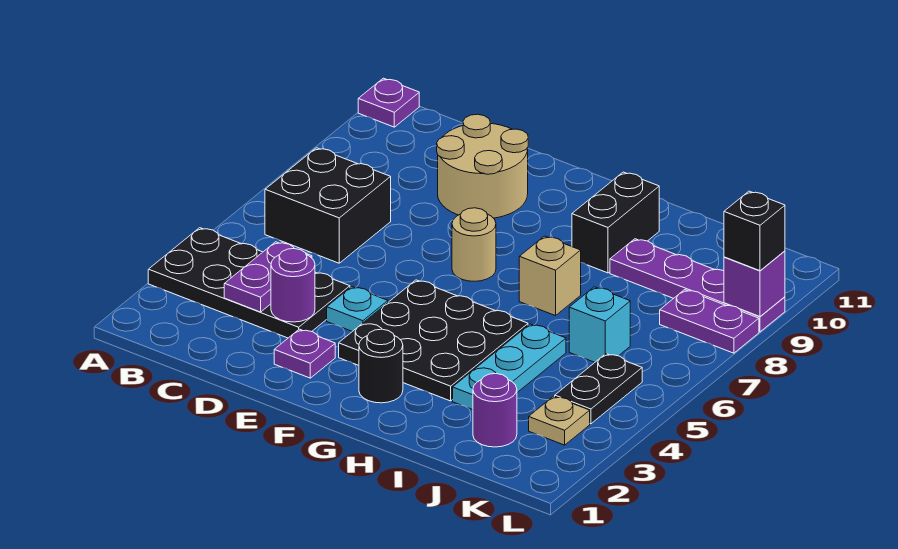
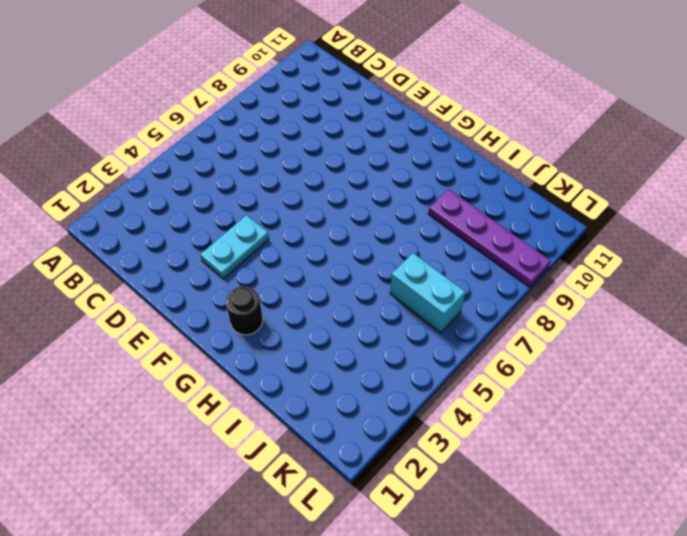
cyan 1x2 plate [200,215,269,279] -> cyan 1x1 plate [327,287,388,331]
cyan 1x2 brick [390,253,465,333] -> cyan 1x1 brick [569,287,630,362]
none -> black 2x4 plate [148,228,350,338]
none -> purple 1x1 plate [358,78,419,127]
none -> black 2x2 brick [265,148,391,263]

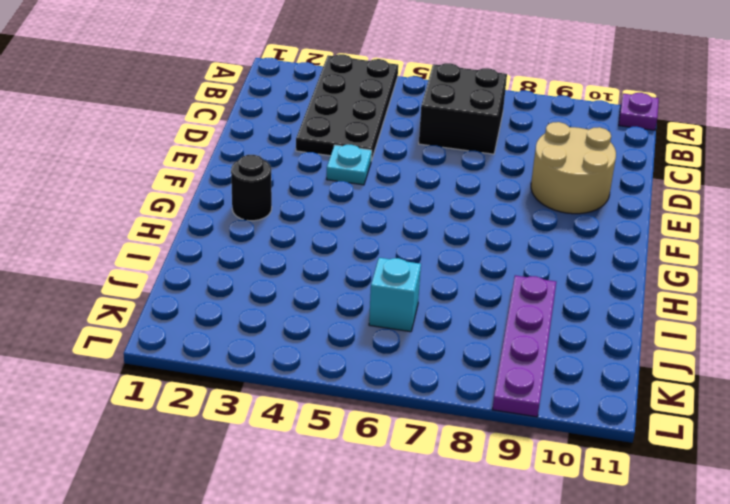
none -> purple 1x1 plate [274,329,335,378]
none -> black 3x3 plate [339,280,528,401]
none -> tan 1x1 round brick [452,208,496,281]

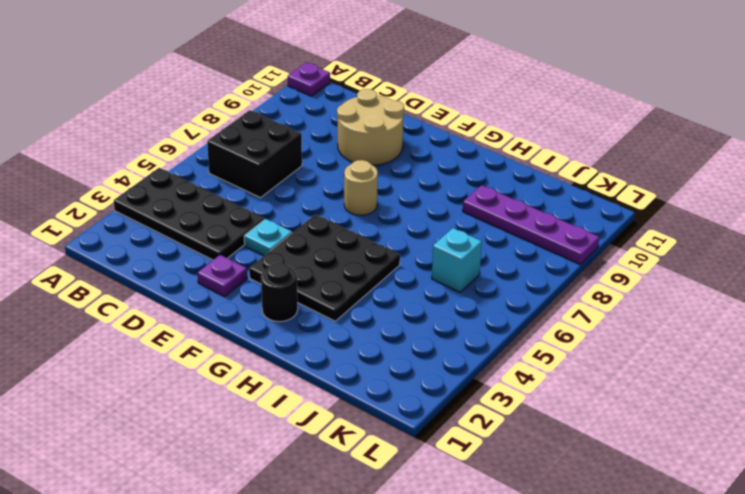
none -> tan 1x1 brick [519,236,581,316]
none -> black 1x2 brick [572,172,659,273]
none -> cyan 1x3 plate [453,324,566,410]

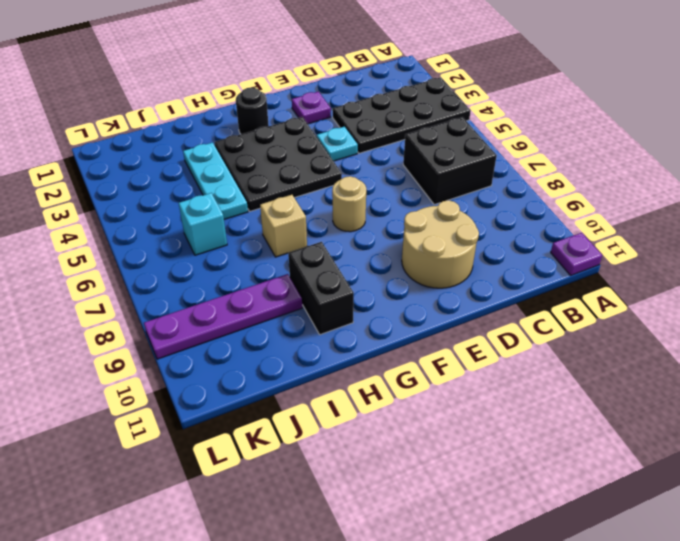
none -> purple 1x1 round brick [473,374,517,447]
none -> tan 1x1 plate [529,396,590,445]
none -> black 1x2 plate [555,354,642,424]

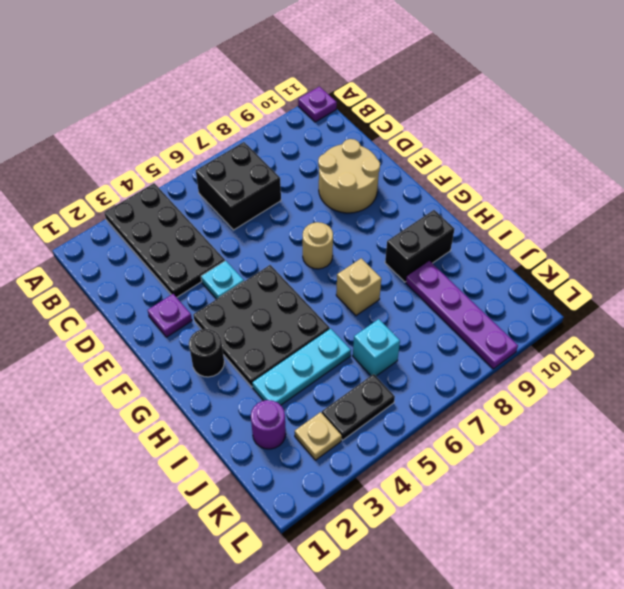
none -> purple 1x2 plate [660,290,759,353]
none -> purple 1x2 plate [224,242,312,312]
none -> purple 1x1 round brick [271,249,315,322]

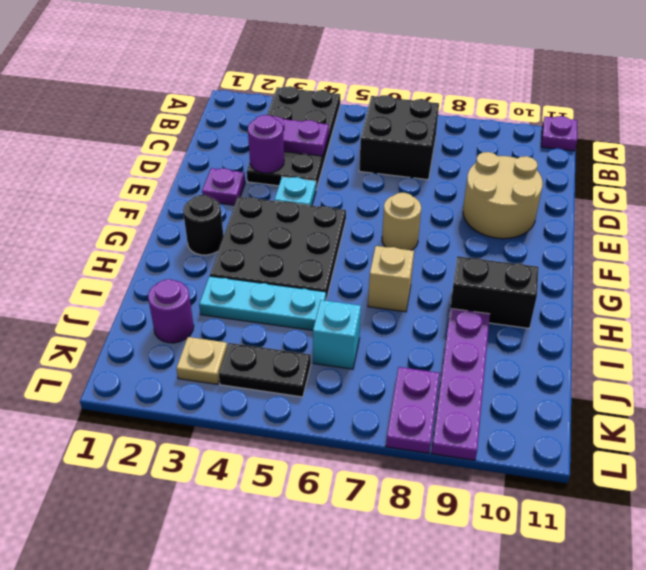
none -> purple 1x1 brick [724,251,785,316]
none -> black 1x1 brick [724,191,785,271]

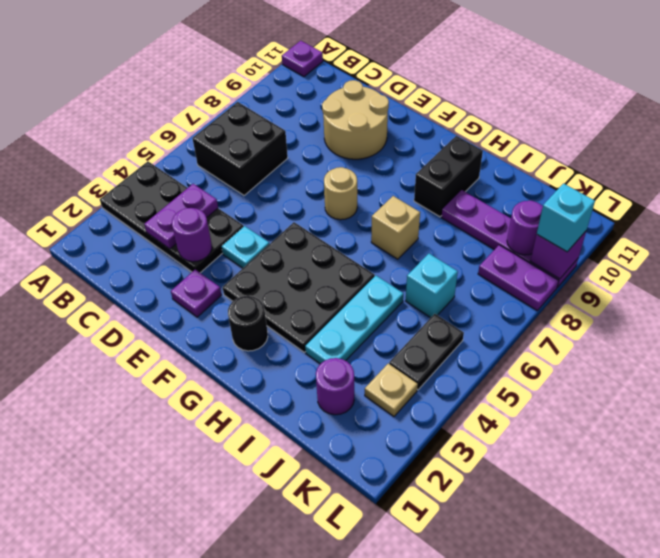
purple 1x1 round brick [507,201,543,255] -> none
cyan 1x1 brick [537,184,595,252] -> black 1x1 brick [724,191,785,271]

